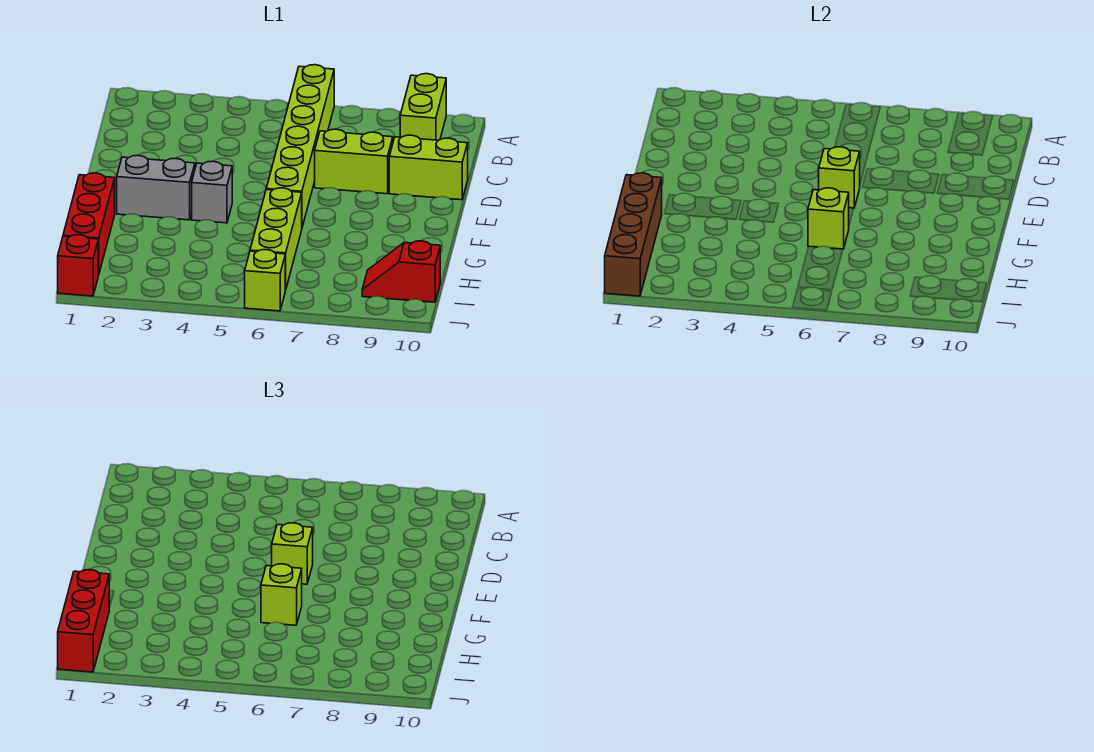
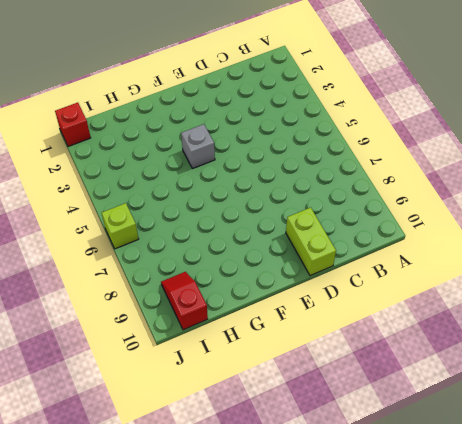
none -> lime 1x6 brick [266,65,334,227]
none -> lime 1x2 brick [400,74,446,140]
none -> lime 1x2 brick [315,129,393,194]

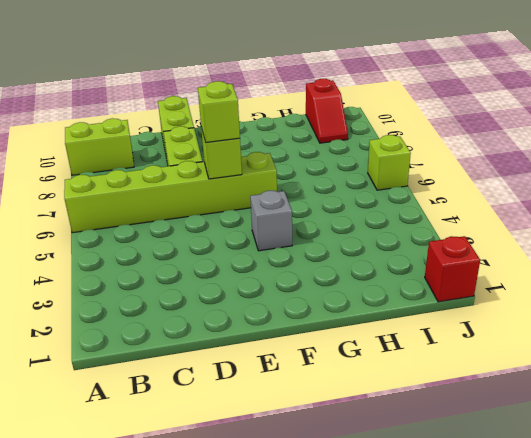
none -> grey 1x2 brick [117,155,195,220]
none -> red 1x3 brick [63,173,115,275]
none -> lime 1x3 brick [250,188,302,290]

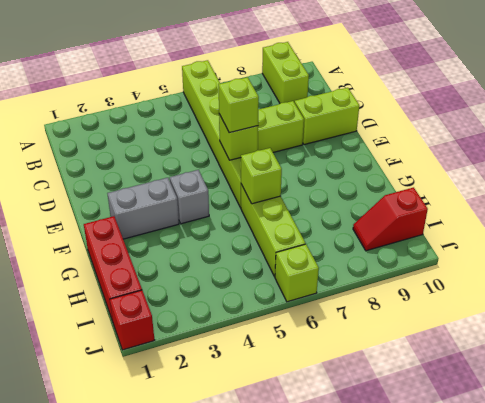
none -> brown 1x4 brick [605,173,662,296]
none -> lime 1x1 brick [261,564,302,625]
none -> red 1x3 brick [58,570,109,672]

